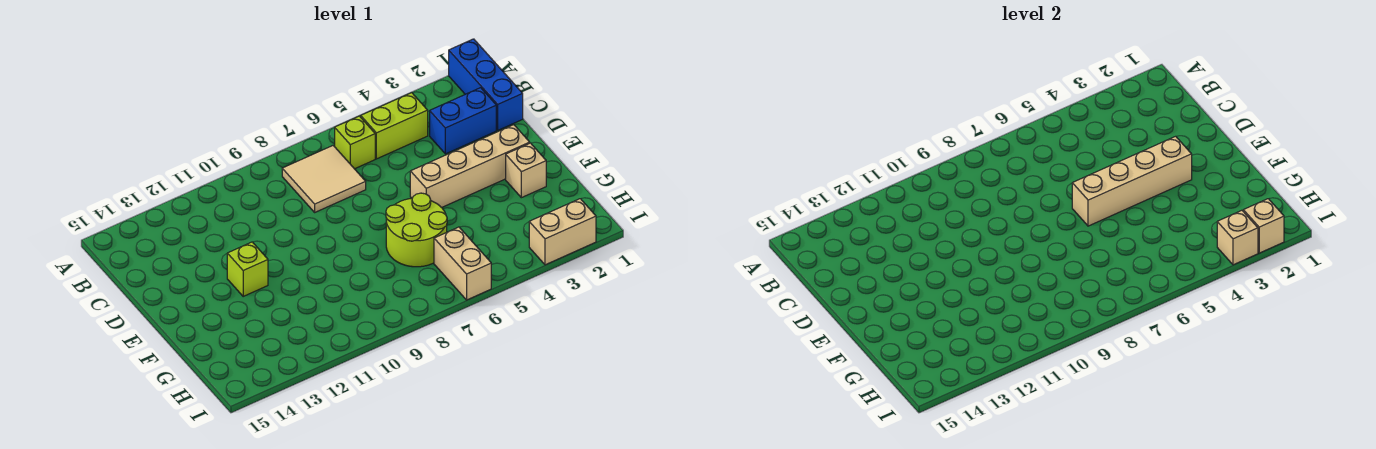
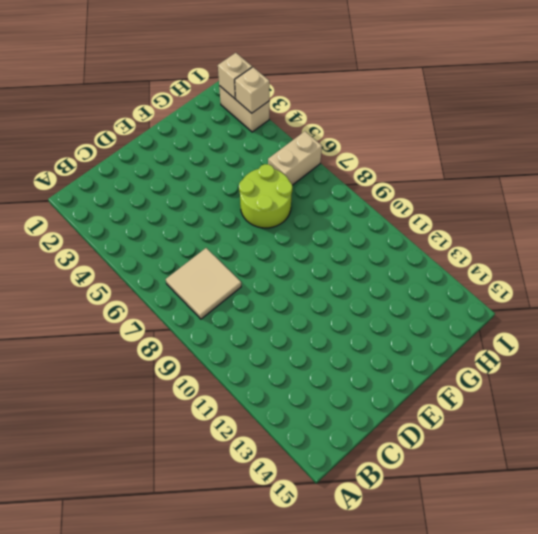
none -> blue 1x3 brick [449,39,523,130]
none -> lime 1x2 brick [361,93,428,159]
none -> lime 1x1 brick [335,116,375,169]

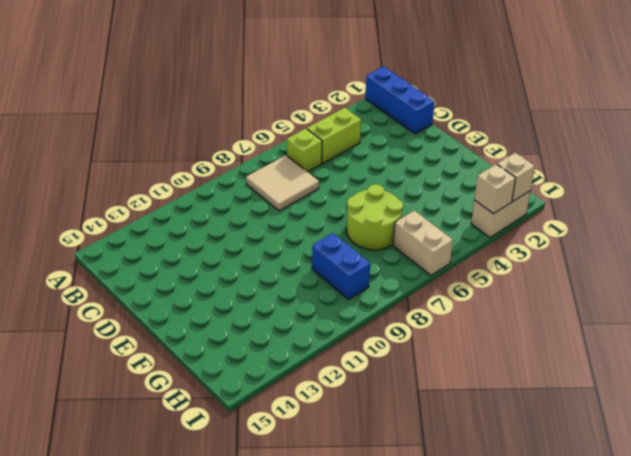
blue 1x2 brick [312,233,370,299] -> blue 1x2 brick turned to [430,88,496,154]
none -> tan 1x4 brick [410,125,530,207]
none -> lime 1x1 brick [227,242,268,296]
none -> tan 1x1 brick [506,143,546,198]

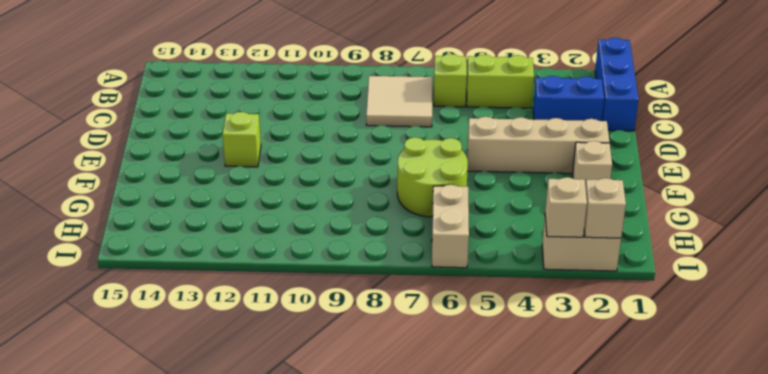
none -> tan 1x4 brick [1072,136,1192,226]

